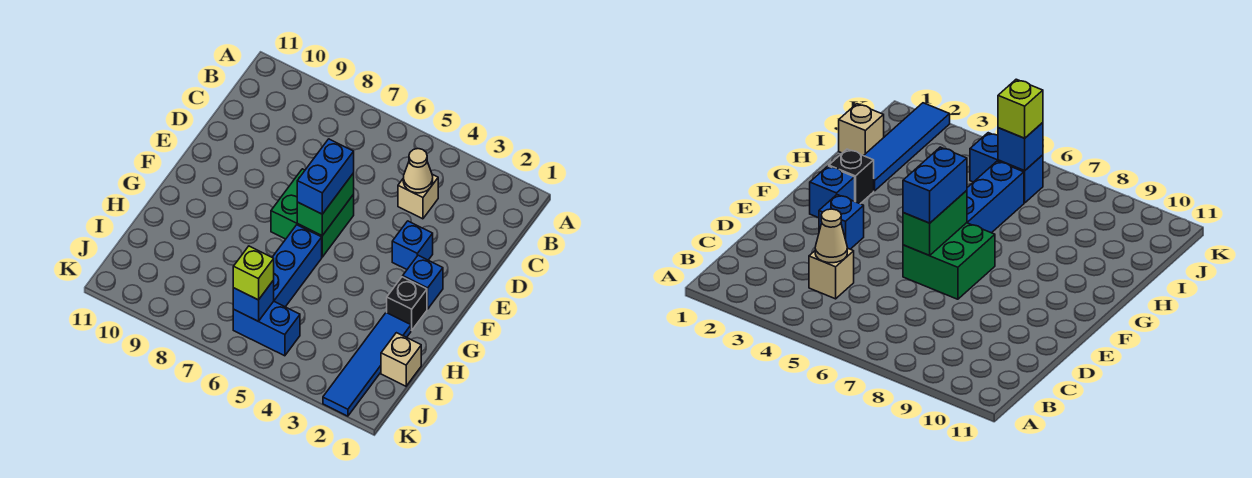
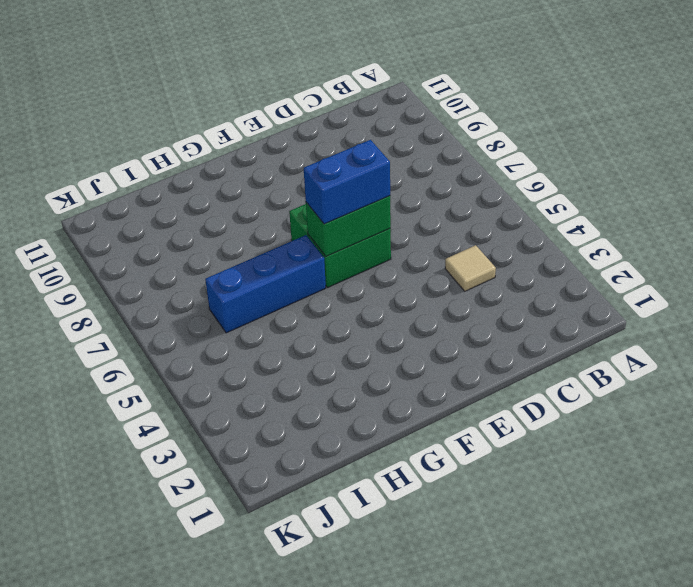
tan 1x1 tile [445,245,496,291] -> tan 1x1 brick [398,174,438,219]
none -> blue 1x1 brick [392,221,433,269]
none -> blue 1x1 brick [403,255,443,309]
none -> black 1x1 brick [387,277,427,330]

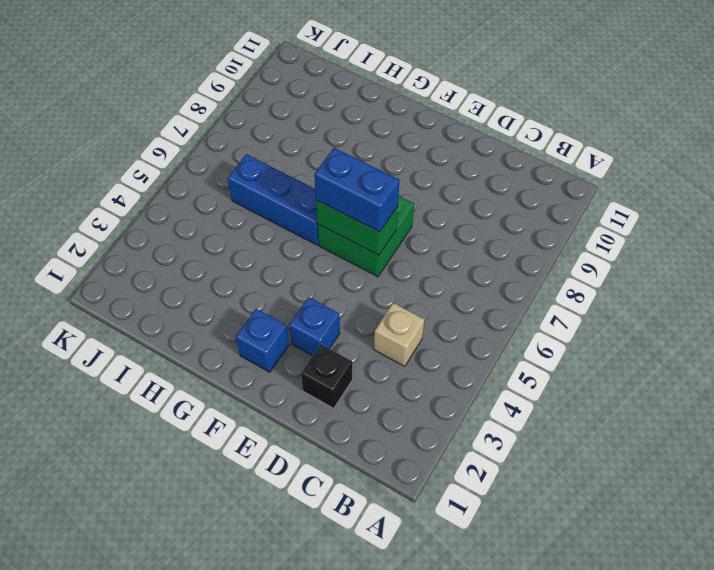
black 1x1 brick [301,344,352,408] -> black 1x1 brick moved to [387,277,427,330]
none -> blue 1x4 tile [323,312,411,416]
none -> tan 1x1 brick [381,333,421,386]
none -> blue 1x2 brick [233,301,300,356]

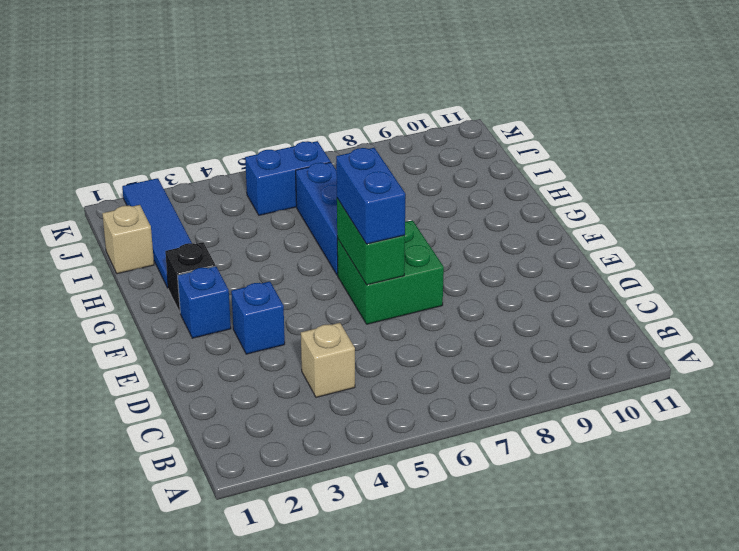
none -> tan 1x1 cone [403,149,433,193]
none -> blue 1x1 brick [233,280,274,321]
none -> lime 1x1 brick [233,246,274,300]

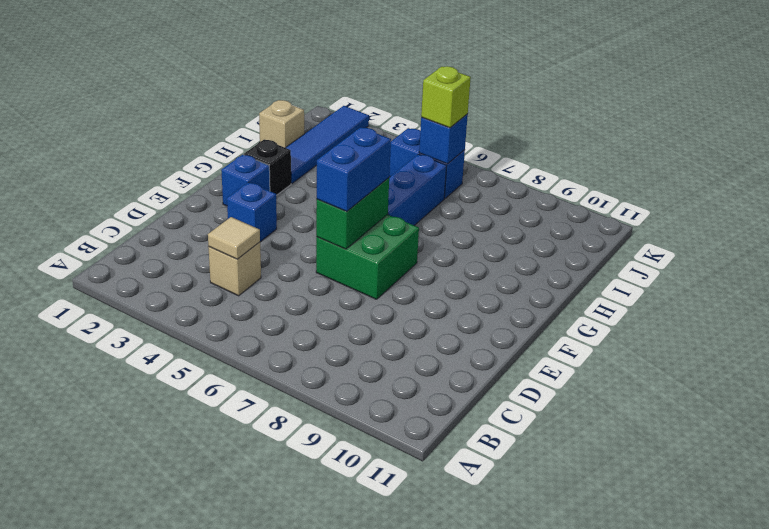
tan 1x1 tile [208,217,260,259] -> tan 1x1 cone [403,149,433,193]

